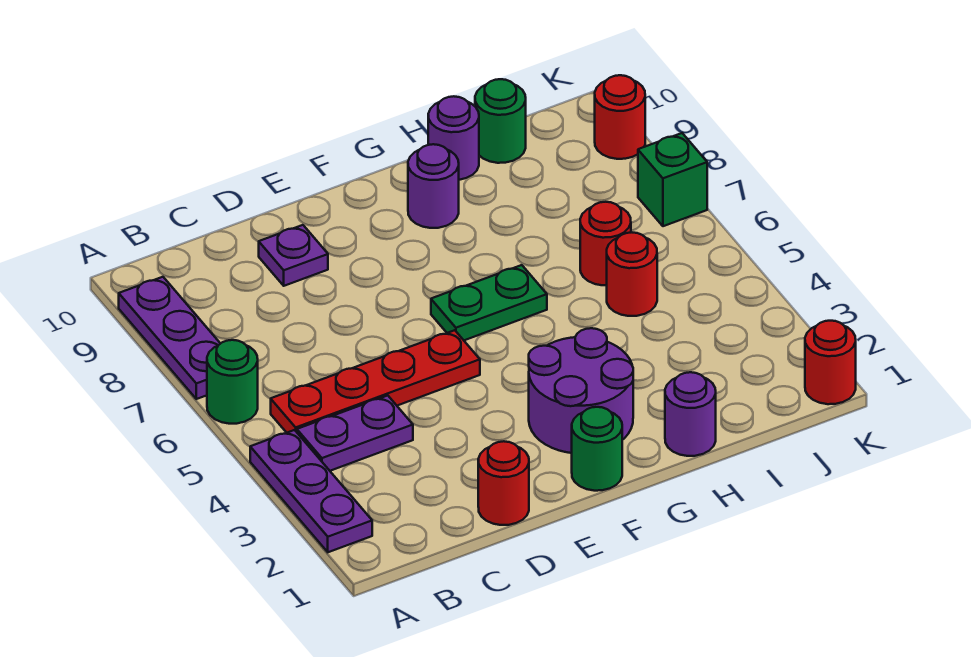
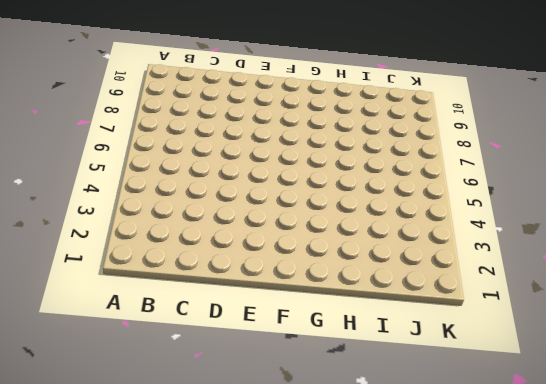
none -> purple 1x3 plate [250,430,372,552]
none -> green 1x1 round brick [207,340,258,424]
none -> purple 1x3 plate [119,277,221,399]

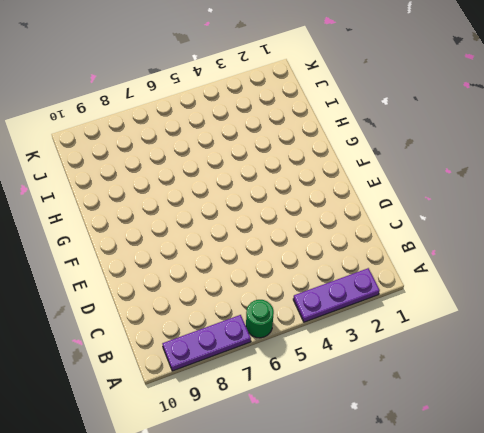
none -> purple 1x2 plate [297,396,413,471]
none -> red 1x4 plate [271,330,480,433]
none -> red 1x1 round brick [478,441,529,525]

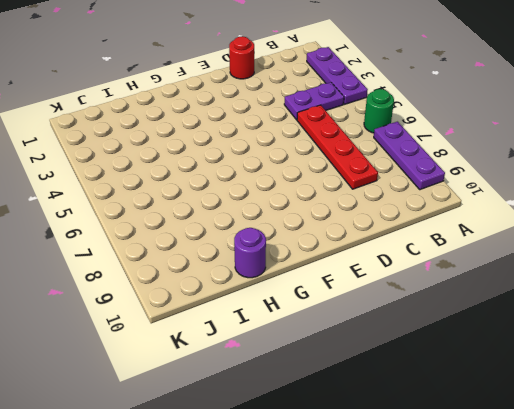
red 1x4 plate [297,105,378,189] -> red 1x4 plate turned to [271,330,480,433]
none -> purple 1x1 plate [259,225,328,286]
none -> green 1x1 round brick [572,407,622,491]
none -> purple 2x2 round brick [529,328,633,453]

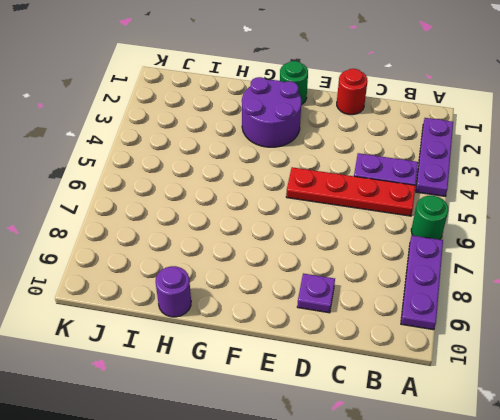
none -> green 1x2 plate [431,265,547,340]
none -> purple 1x1 round brick [408,144,459,228]
none -> purple 1x1 round brick [665,372,716,456]

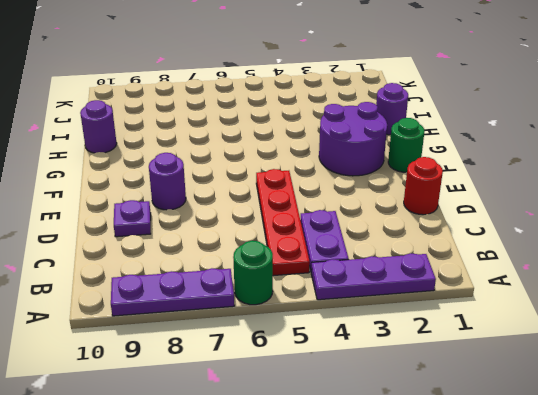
purple 1x1 round brick [149,153,186,210] -> purple 1x1 round brick moved to [408,144,459,228]
none -> green 1x2 plate [431,265,547,340]
none -> red 1x1 round brick [607,233,657,316]
none -> red 1x1 round brick [580,202,631,285]

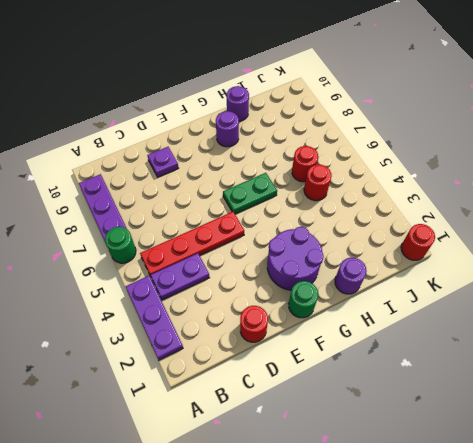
none -> green 1x1 round brick [475,79,526,163]
none -> green 1x1 brick [638,133,707,226]
none -> red 1x1 round brick [595,75,645,159]

